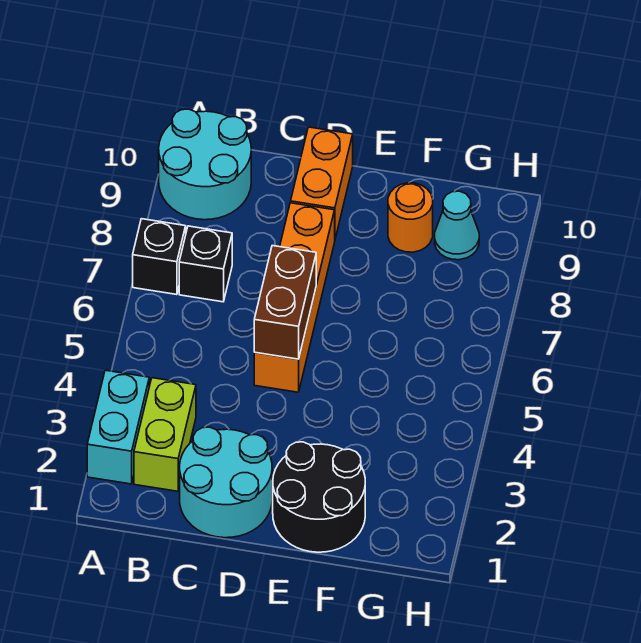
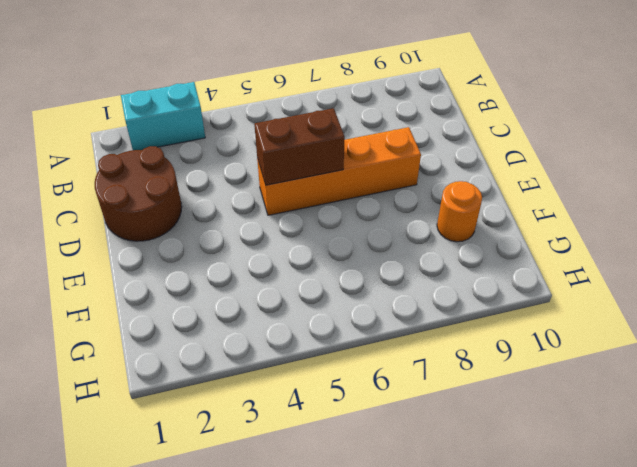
brown 2x2 round brick [95,146,182,241] -> cyan 2x2 round brick [180,427,272,538]
none -> black 1x1 brick [133,219,186,295]
none -> cyan 2x2 round brick [159,109,251,220]
none -> lime 1x2 brick [134,378,196,491]

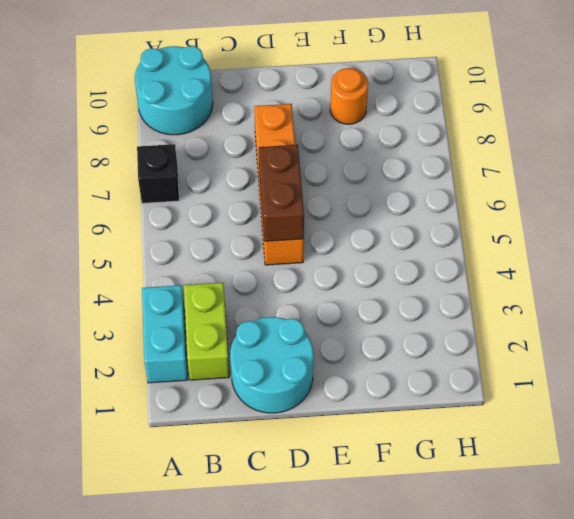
none -> black 1x1 brick [179,226,232,302]
none -> orange 1x2 brick [291,127,353,239]
none -> black 2x2 round brick [273,442,365,552]

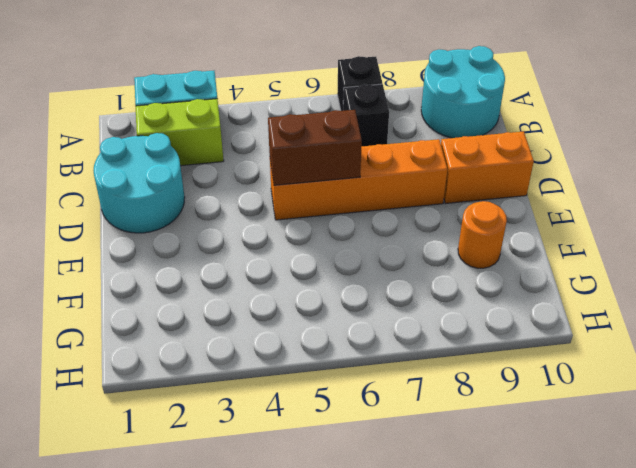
none -> black 2x2 round brick [273,442,365,552]
none -> cyan 1x1 cone [435,191,479,260]

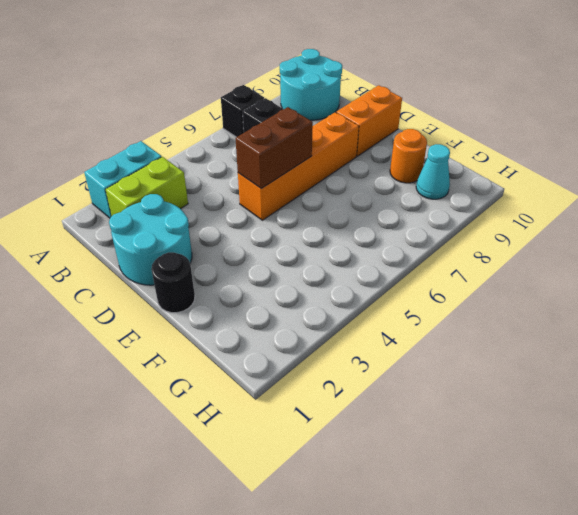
black 1x1 round brick [151,252,195,313] -> black 2x2 round brick [273,442,365,552]

